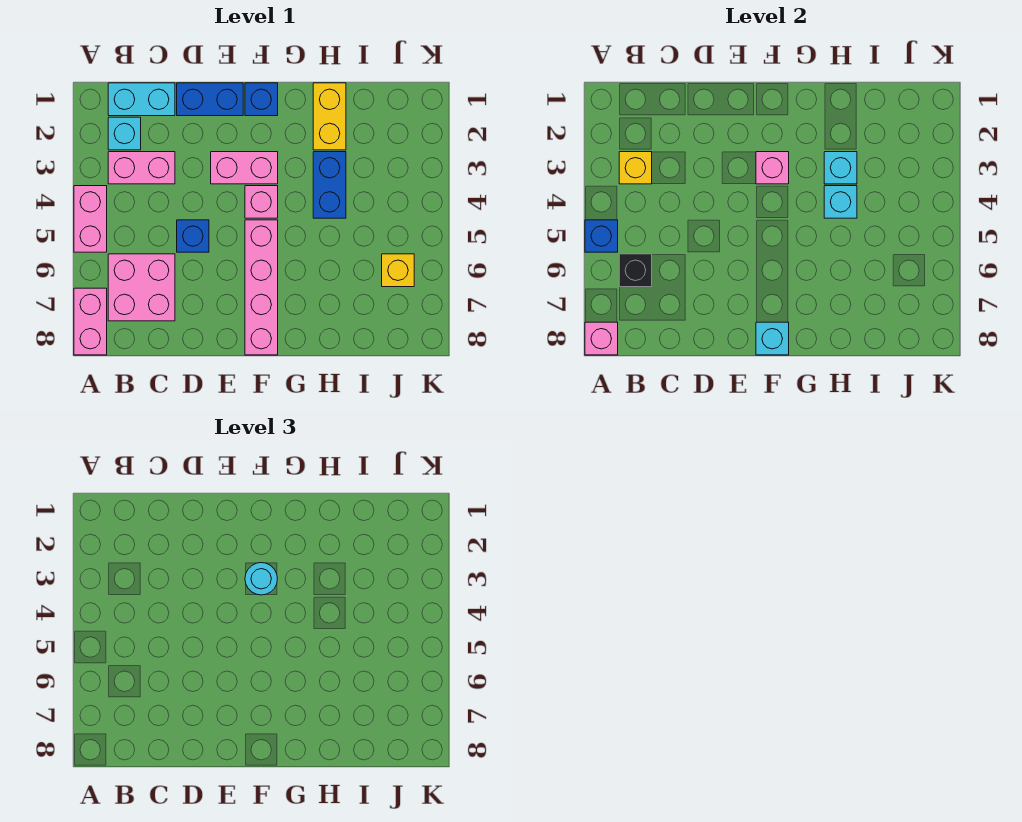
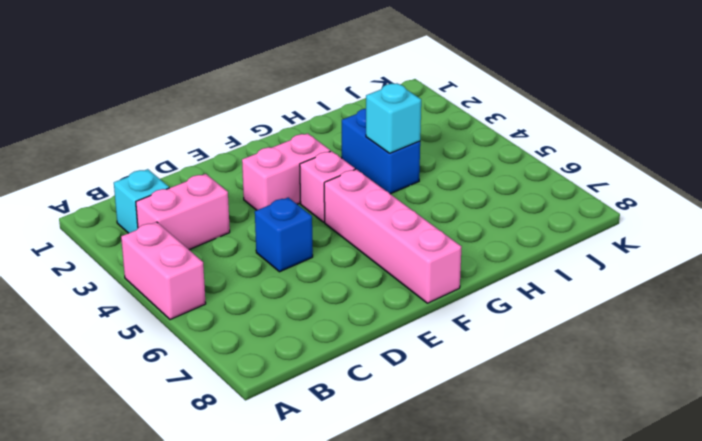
none -> pink 1x2 brick [74,288,107,355]
none -> cyan 1x2 brick [108,83,175,116]
none -> pink 2x2 brick [108,254,175,321]

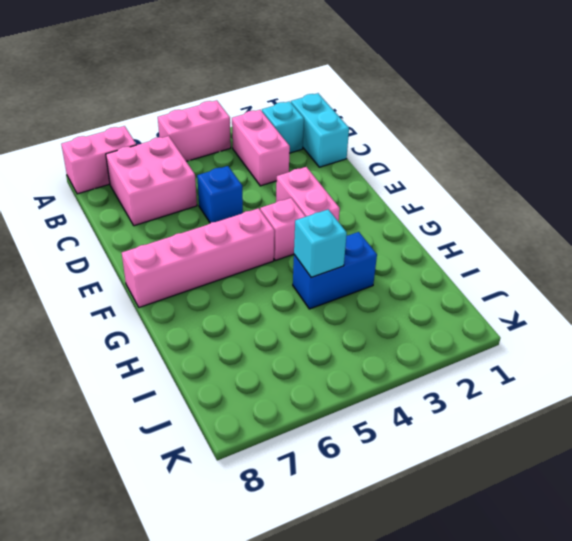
none -> blue 1x2 brick [177,83,243,116]
none -> blue 1x1 brick [245,83,278,116]
none -> yellow 1x2 brick [313,83,346,150]

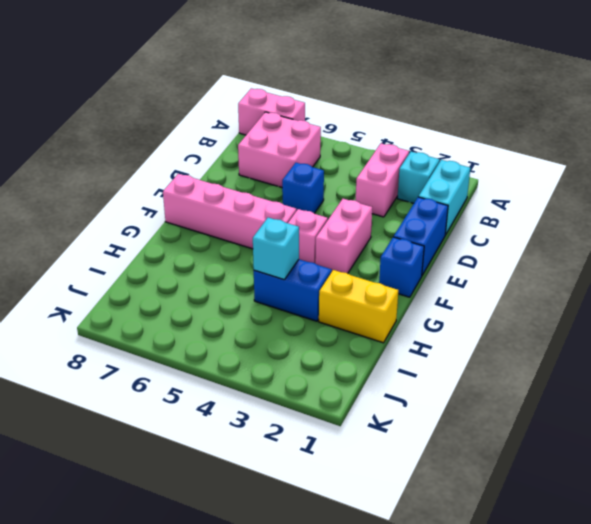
none -> pink 1x2 brick [74,186,107,252]
none -> yellow 1x1 brick [382,254,414,287]
none -> blue 1x1 brick [585,220,618,252]

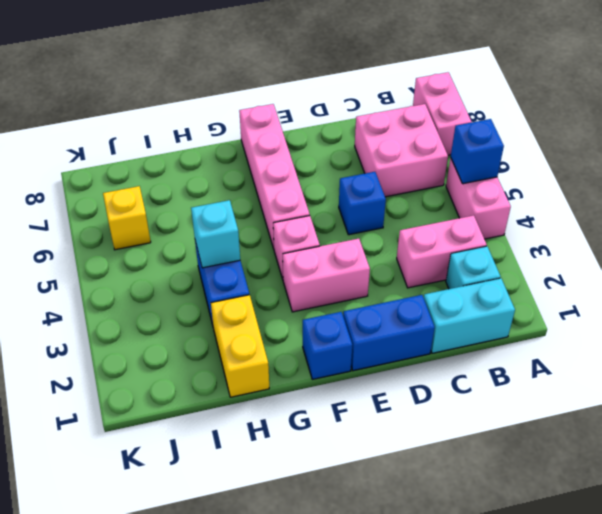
none -> pink 1x1 brick [585,322,618,355]
none -> yellow 1x1 brick [619,152,652,184]
none -> black 1x1 brick [619,254,652,287]

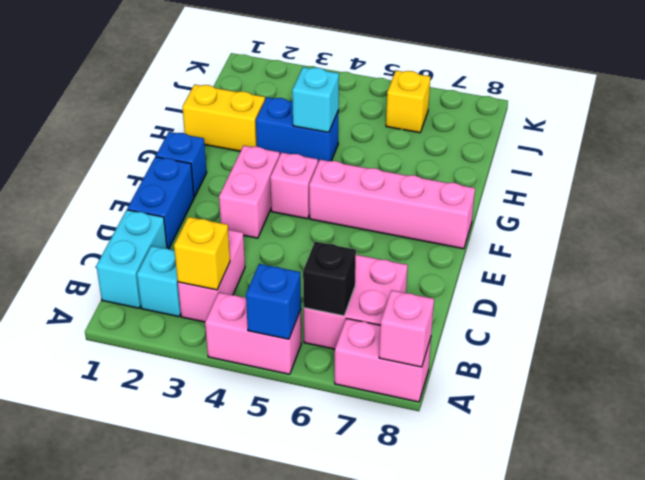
none -> blue 1x1 brick [177,220,209,252]
none -> pink 1x1 brick [756,152,789,184]
none -> cyan 1x1 brick [756,322,789,355]

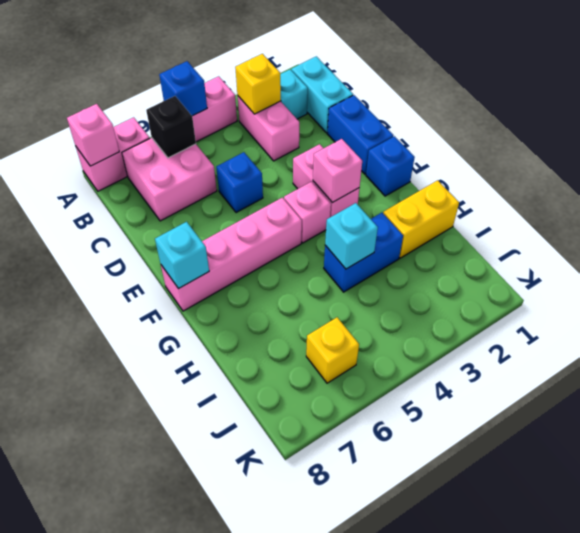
none -> cyan 1x1 brick [824,152,857,184]
none -> cyan 1x1 round brick [245,563,277,595]

